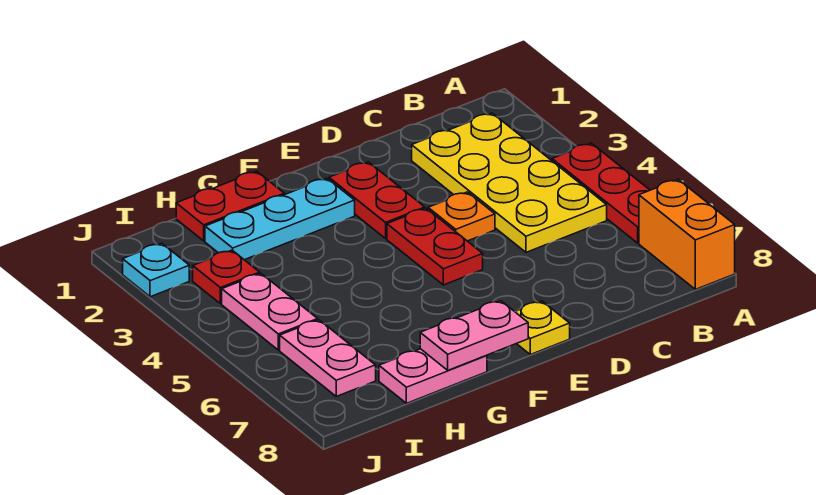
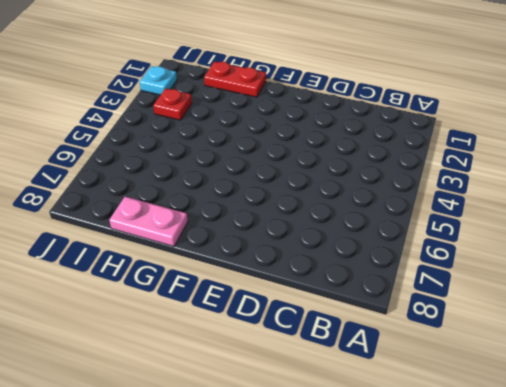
none -> red 1x3 plate [552,143,650,243]
none -> orange 1x2 brick [639,180,735,289]
none -> yellow 2x4 plate [412,113,607,252]

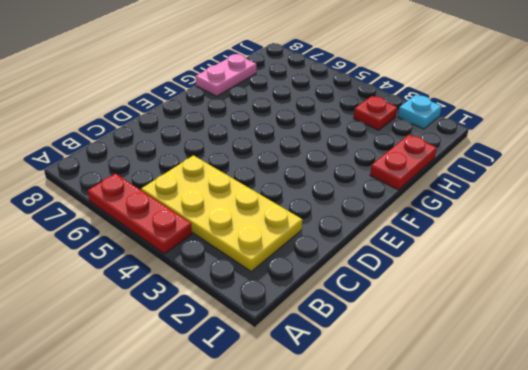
none -> orange 1x2 brick [639,180,735,289]
none -> orange 1x1 plate [428,192,495,241]
none -> red 1x2 plate [329,162,425,238]

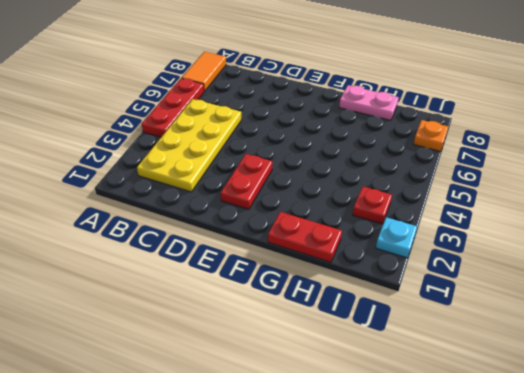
orange 1x2 tile [182,52,226,91] -> orange 1x2 brick [639,180,735,289]
orange 1x1 plate [414,120,448,152] -> orange 1x1 plate moved to [428,192,495,241]
none -> red 1x2 plate [387,208,483,285]
none -> yellow 1x1 plate [515,301,570,355]
none -> cyan 1x3 plate [205,178,355,260]

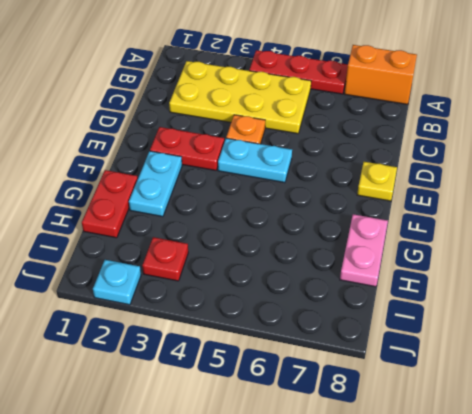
cyan 1x2 plate [218,138,292,183] -> red 1x2 plate [387,208,483,285]
cyan 1x2 plate [129,151,182,217] -> cyan 1x3 plate [205,178,355,260]
none -> pink 1x2 plate [222,274,318,350]
none -> pink 1x2 plate [280,320,376,396]
none -> pink 1x2 plate [420,301,528,370]

